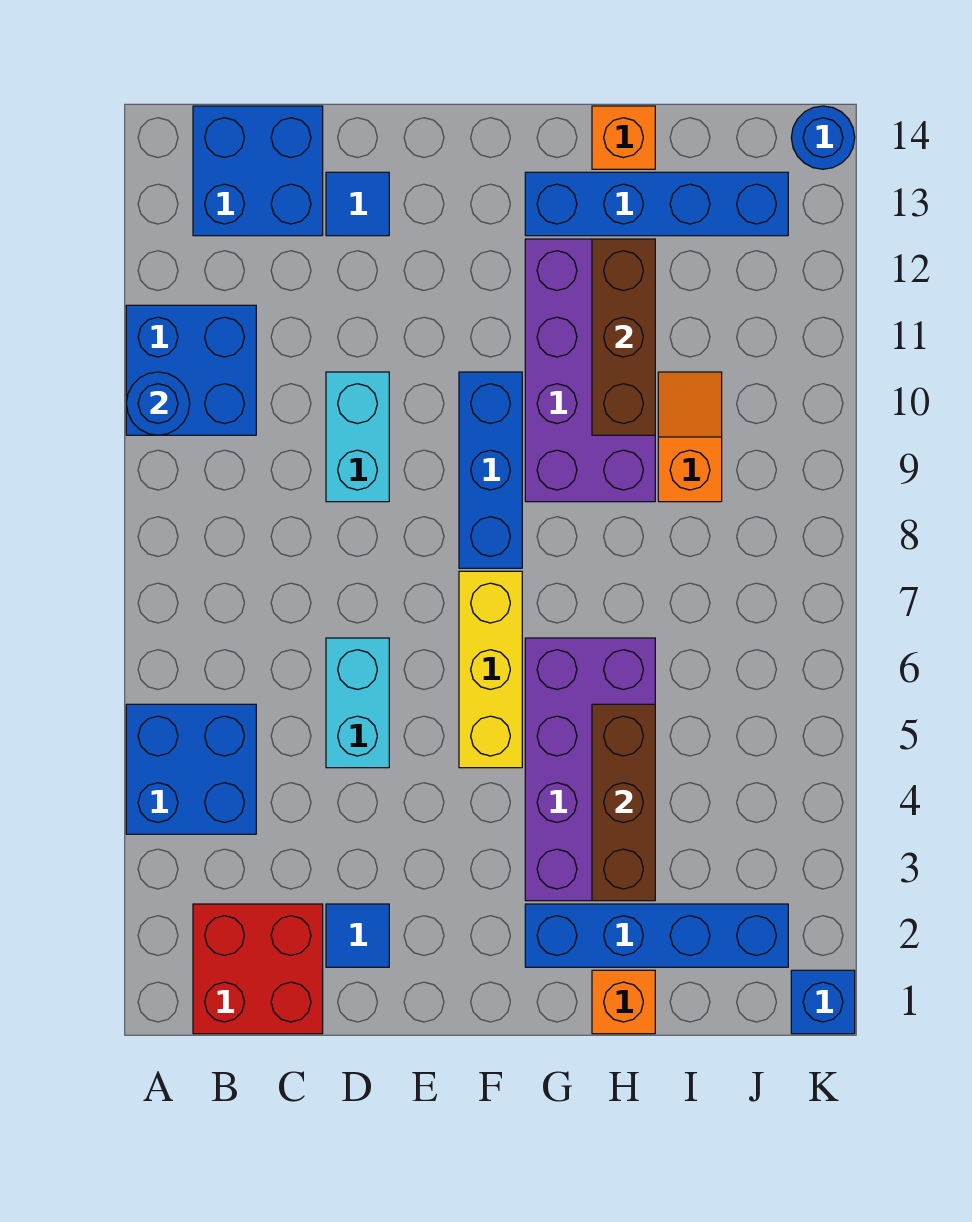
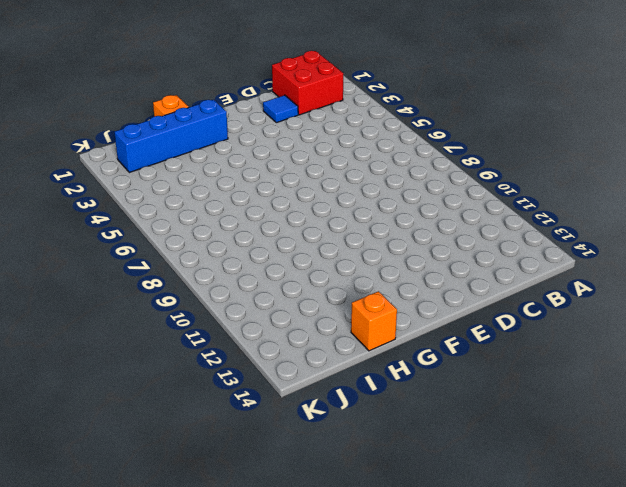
none -> blue 2x2 brick [126,704,256,834]
none -> blue 2x2 brick [126,305,256,435]
none -> blue 2x2 brick [193,106,323,236]

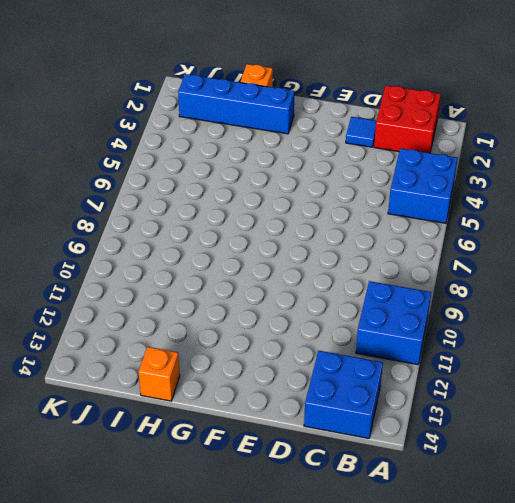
none -> cyan 1x2 brick [326,638,389,768]
none -> cyan 1x2 brick [326,372,389,502]
none -> blue 1x1 tile [326,172,389,236]

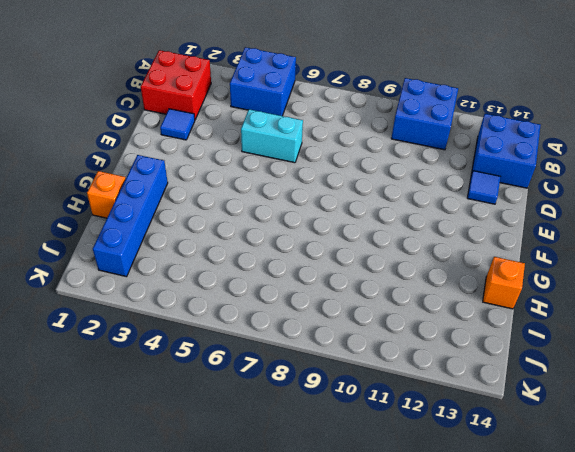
none -> cyan 1x2 brick [326,372,389,502]
none -> yellow 1x3 brick [459,571,522,768]
none -> blue 1x3 brick [459,372,522,568]

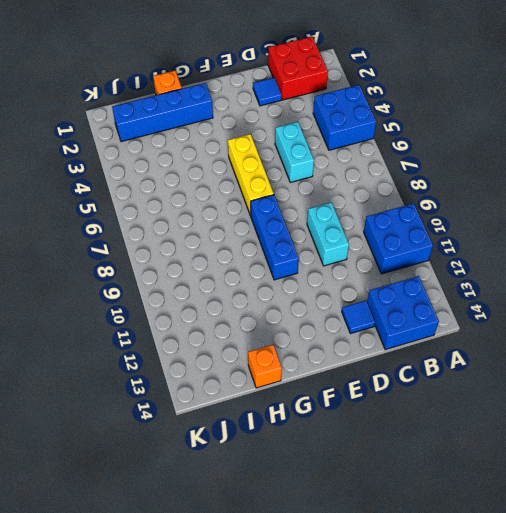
none -> purple 2x4 brick [525,638,655,901]
none -> purple 2x4 brick [525,239,655,502]
none -> blue 1x4 brick [525,172,788,236]

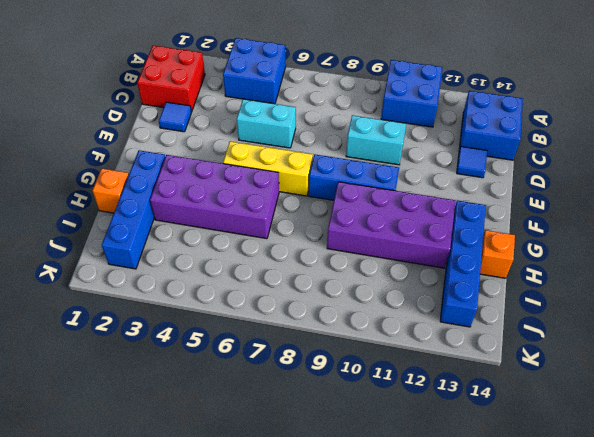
none -> orange 1x2 slope [658,372,722,502]
none -> blue 1x1 brick [791,970,855,1034]
none -> blue 1x1 round brick [791,106,855,169]

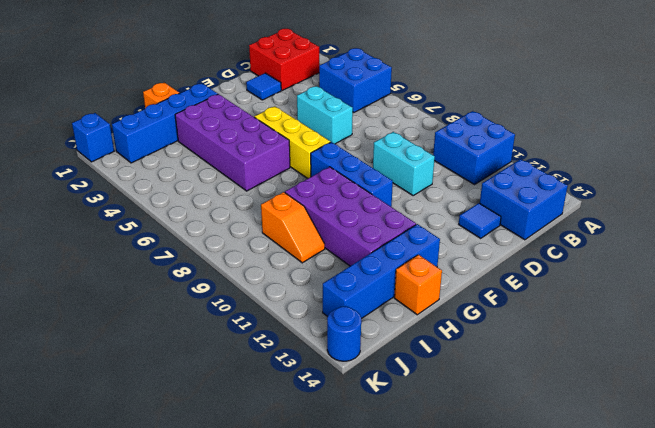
none -> blue 1x1 round brick [126,372,190,435]
none -> brown 1x3 brick [592,704,655,901]
none -> brown 1x3 brick [592,239,655,435]

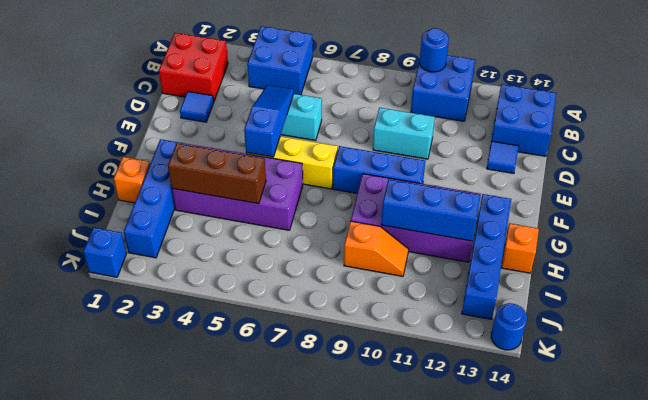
blue 1x3 slope [244,85,294,157] -> none
blue 1x3 brick [381,180,481,241] -> brown 1x3 brick [592,239,655,435]

